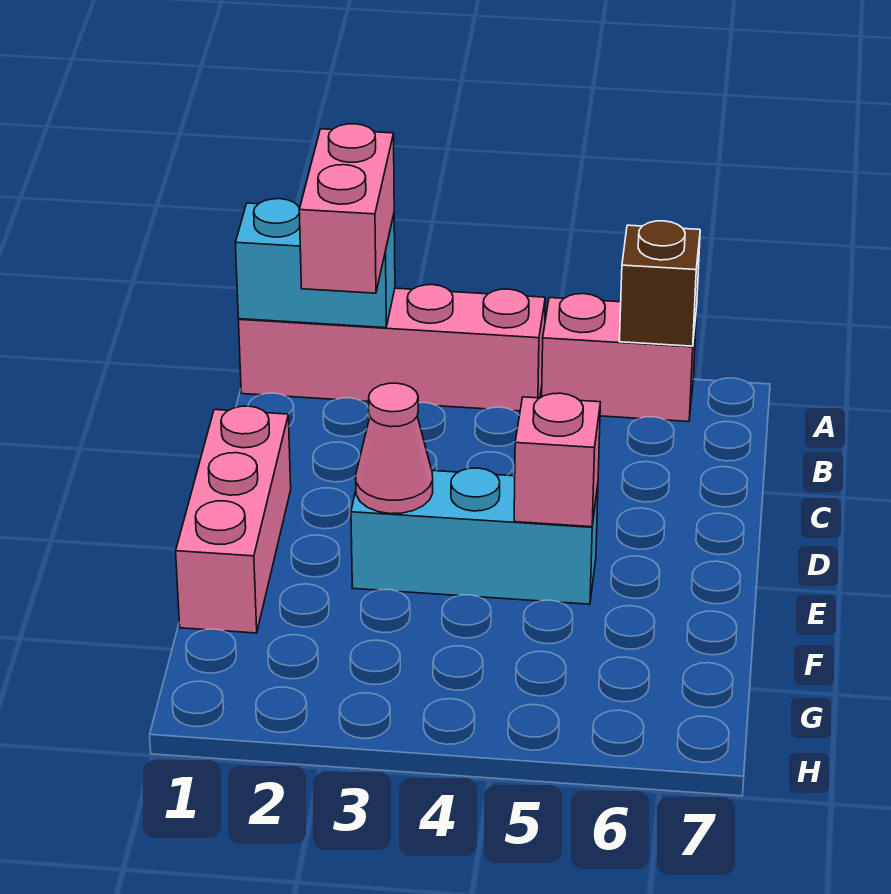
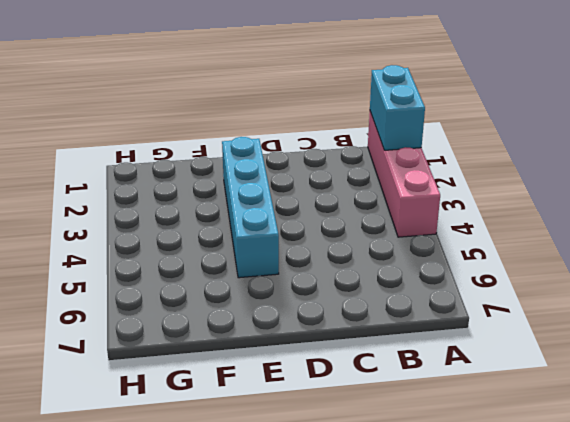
cyan 1x4 brick [222,137,279,278] -> cyan 1x3 brick [351,468,598,604]
none -> pink 1x2 brick [542,294,697,422]
none -> pink 1x3 brick [176,406,291,633]

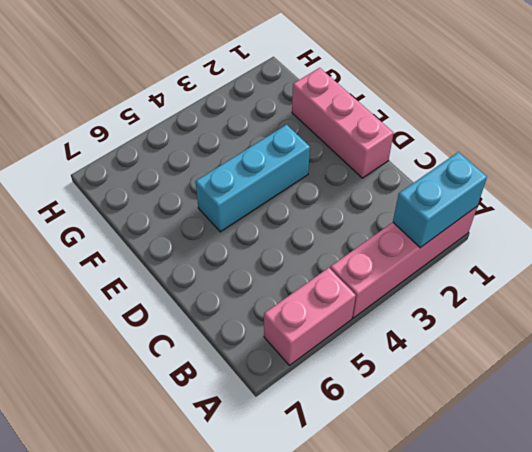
none -> brown 1x1 brick [619,221,700,346]
none -> pink 1x1 cone [356,383,433,514]

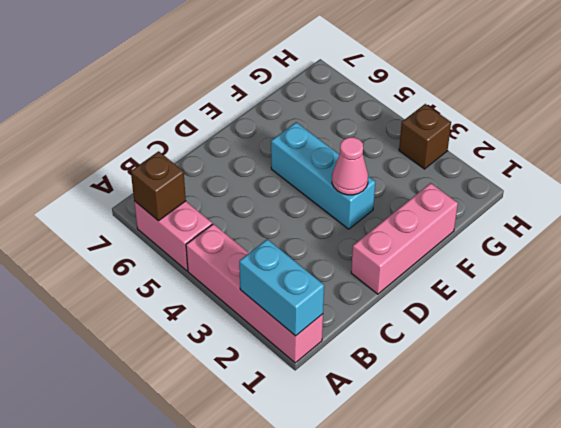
brown 1x1 brick [399,104,451,169] -> none
none -> pink 1x1 brick [514,393,600,527]
none -> pink 1x2 brick [299,124,394,293]

